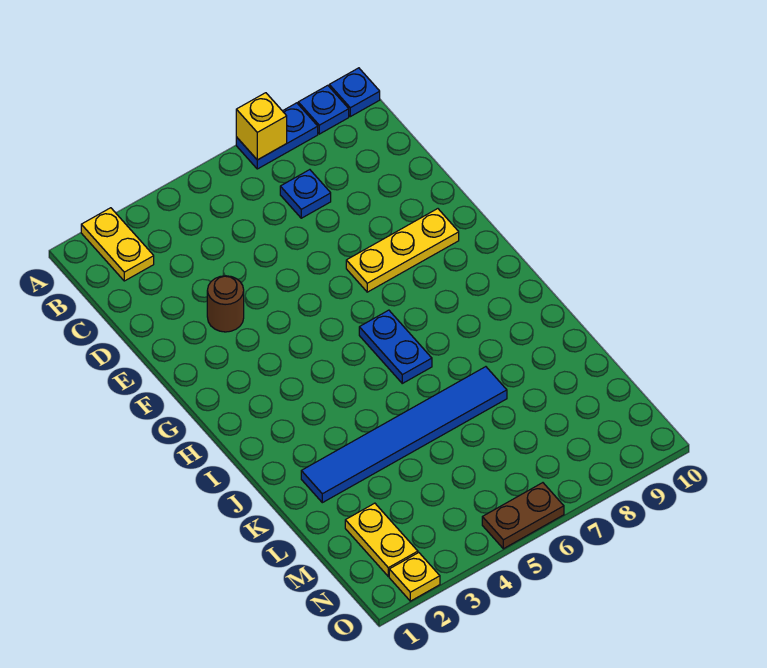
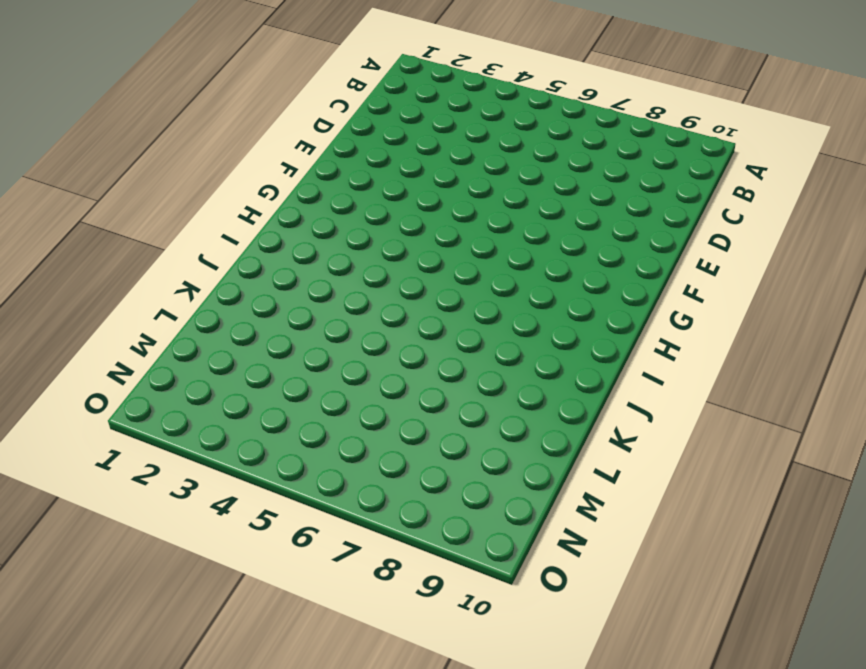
none -> yellow 1x2 plate [81,208,154,281]
none -> blue 1x2 plate [236,103,318,169]
none -> blue 1x1 plate [298,85,349,134]

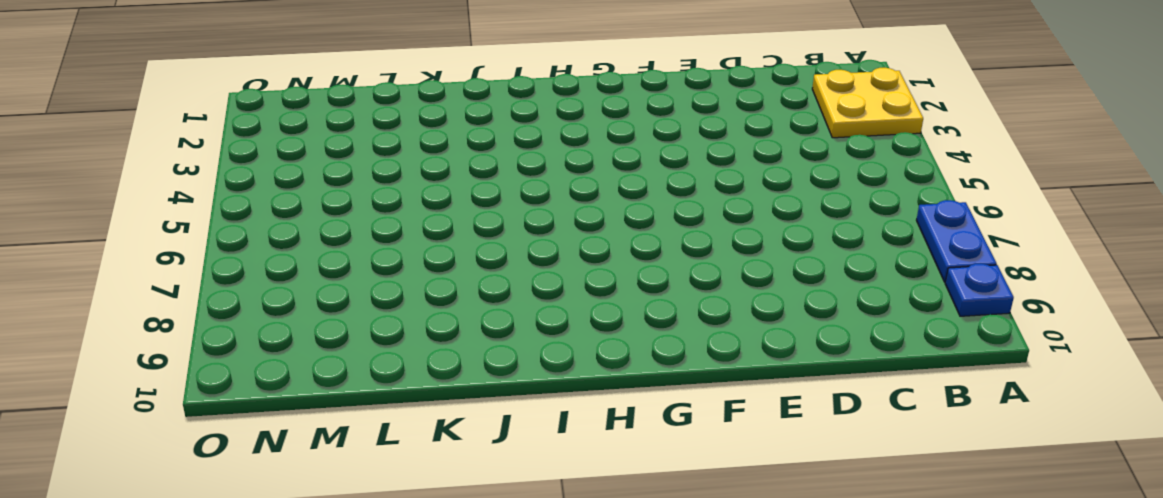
yellow 2x2 plate [812,68,923,138] -> yellow 1x2 plate [81,208,154,281]
none -> blue 1x1 plate [329,68,380,117]
none -> blue 1x1 plate [280,170,331,218]
none -> brown 1x1 round brick [207,276,244,332]

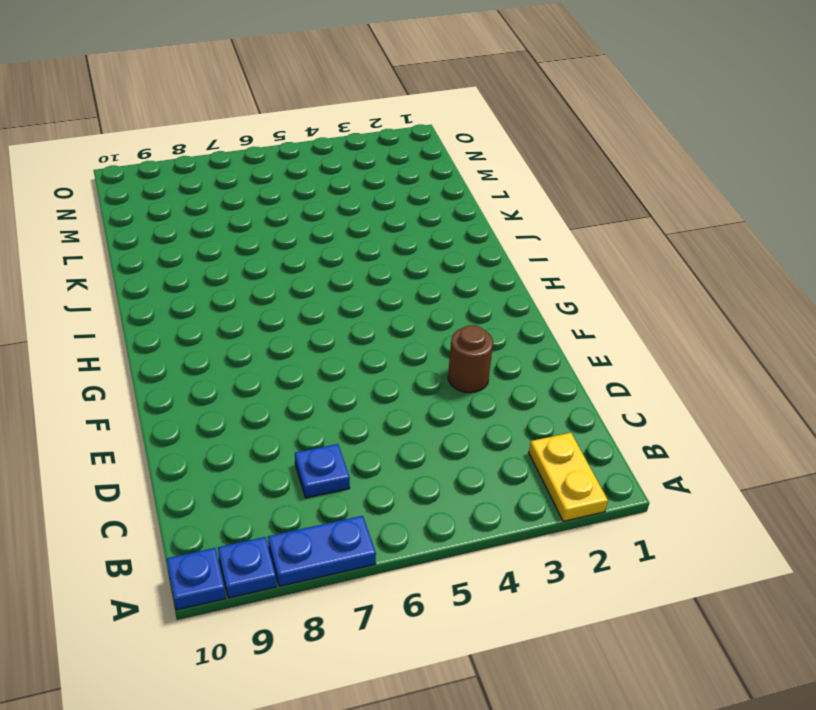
none -> yellow 1x3 plate [346,209,459,292]
none -> blue 1x2 plate [359,310,432,383]
none -> blue 1x6 tile [301,367,507,503]

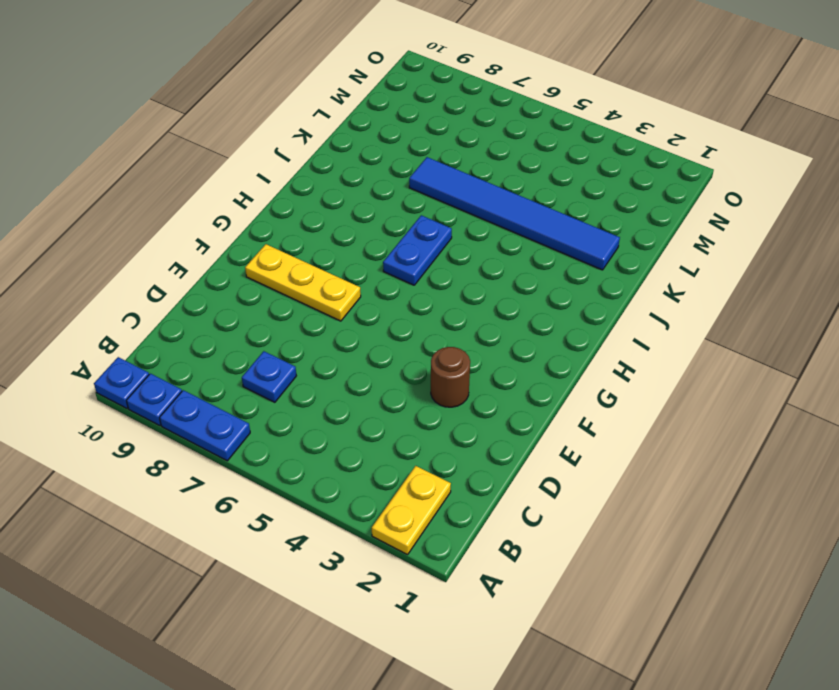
none -> yellow 1x2 plate [345,503,418,576]
none -> yellow 1x1 plate [389,553,440,601]
none -> brown 1x2 plate [482,483,564,549]

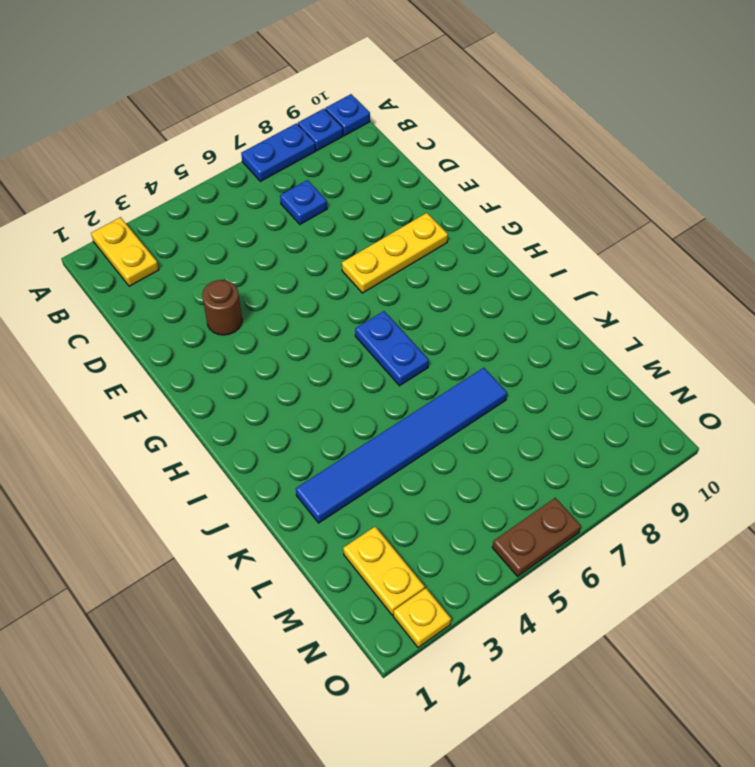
none -> yellow 1x1 brick [236,93,287,160]

